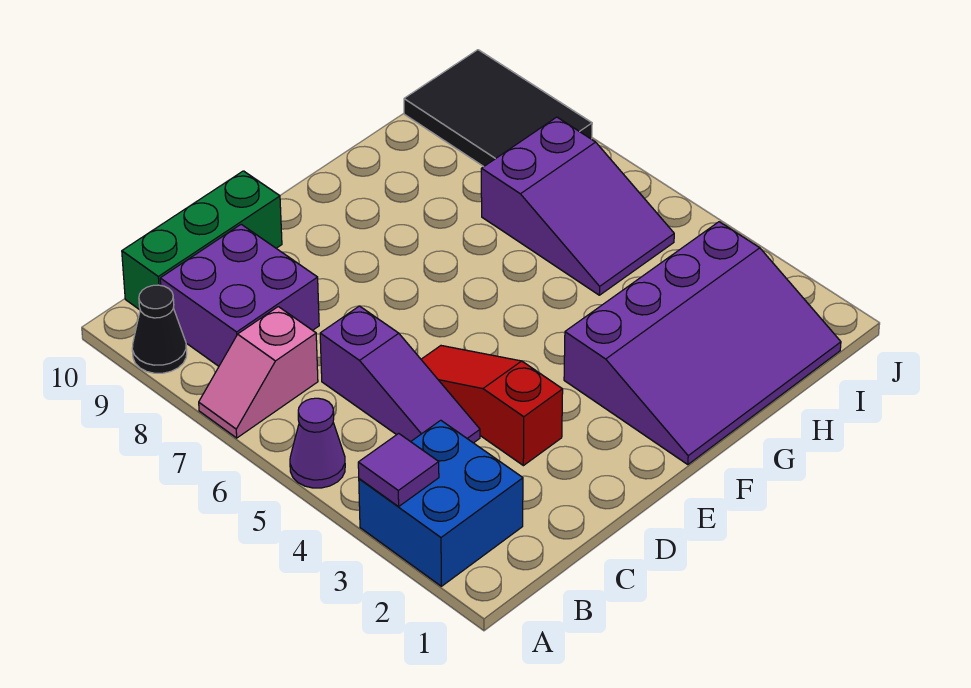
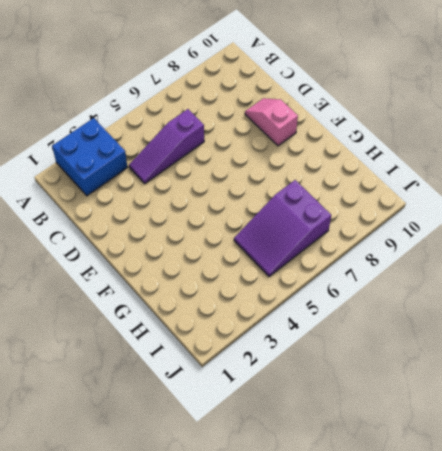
pink 1x2 slope [245,98,298,146] -> pink 1x2 slope moved to [199,307,318,438]
none -> purple 1x1 cone [290,398,345,488]
none -> black 1x1 cone [132,285,187,373]
none -> purple 2x2 brick [160,224,319,366]

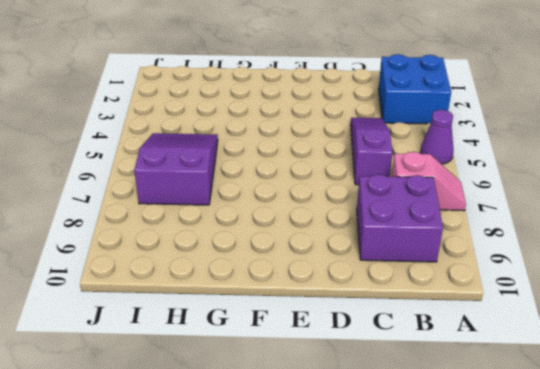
none -> black 1x1 cone [132,285,187,373]
none -> green 1x3 brick [122,171,282,310]
none -> red 1x3 slope [421,346,563,466]

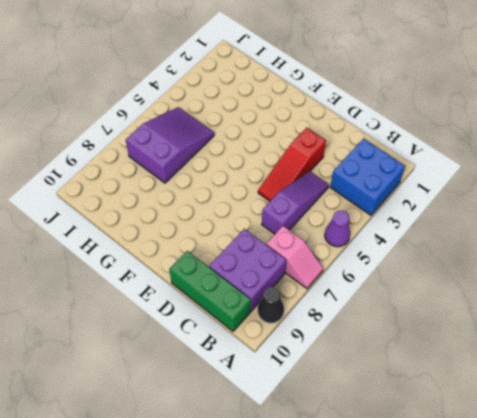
none -> purple 3x4 slope [564,222,841,465]
none -> black 2x3 tile [404,50,592,167]
none -> purple 1x1 tile [358,433,439,506]

